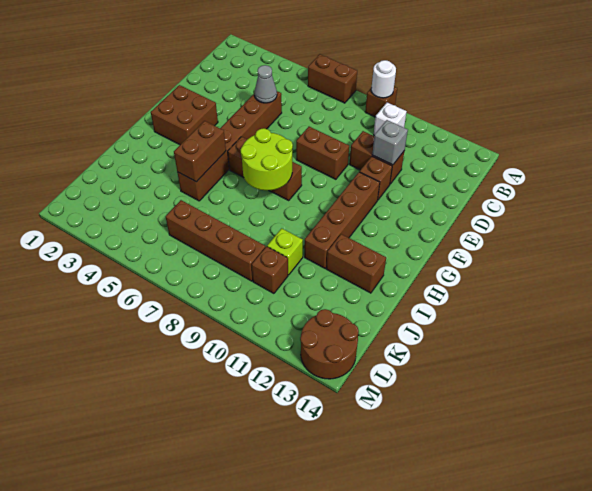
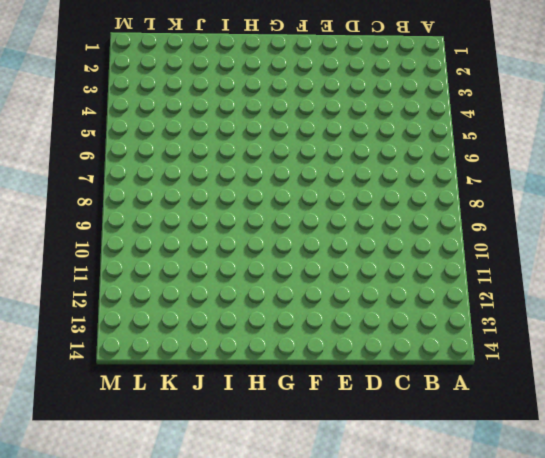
none -> brown 1x2 brick [308,54,357,103]
none -> brown 1x1 brick [365,87,397,117]
none -> white 1x1 brick [374,103,407,136]

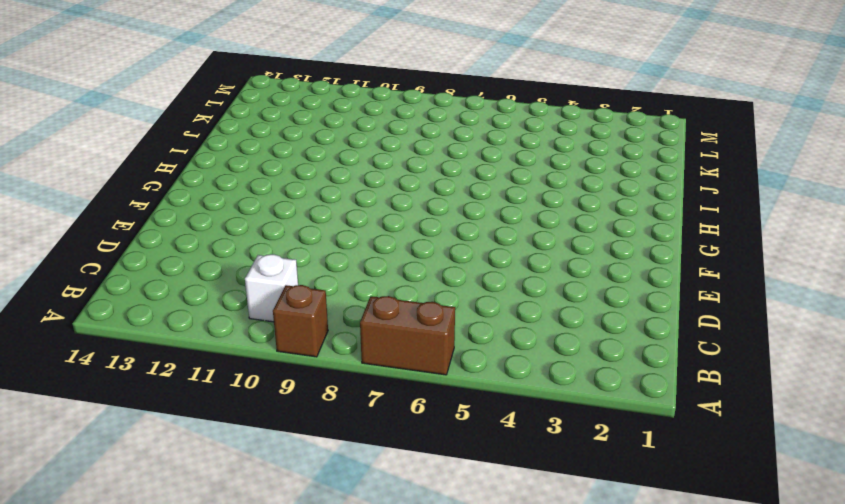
none -> brown 1x6 brick [177,91,282,201]
none -> brown 1x2 brick [349,131,404,184]
none -> brown 1x2 brick [296,127,349,179]

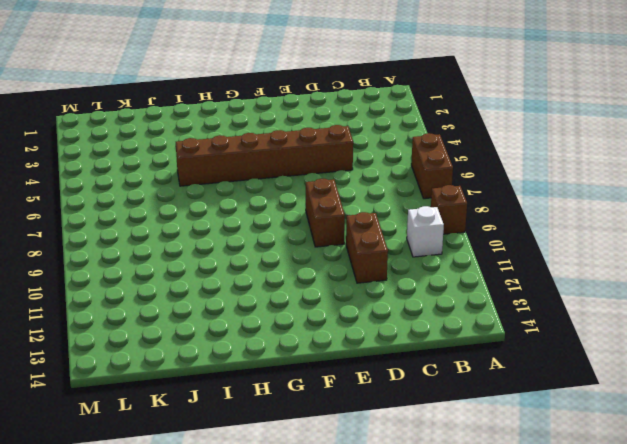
none -> brown 1x1 brick [360,156,392,200]
none -> brown 2x2 brick [151,85,218,145]
none -> brown 1x4 brick [304,172,380,268]

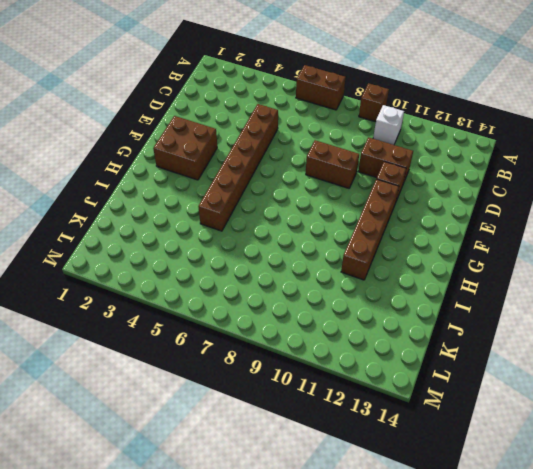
none -> brown 1x3 brick [228,137,302,200]
none -> brown 1x2 brick [326,234,386,293]
none -> lime 1x1 brick [267,228,303,275]

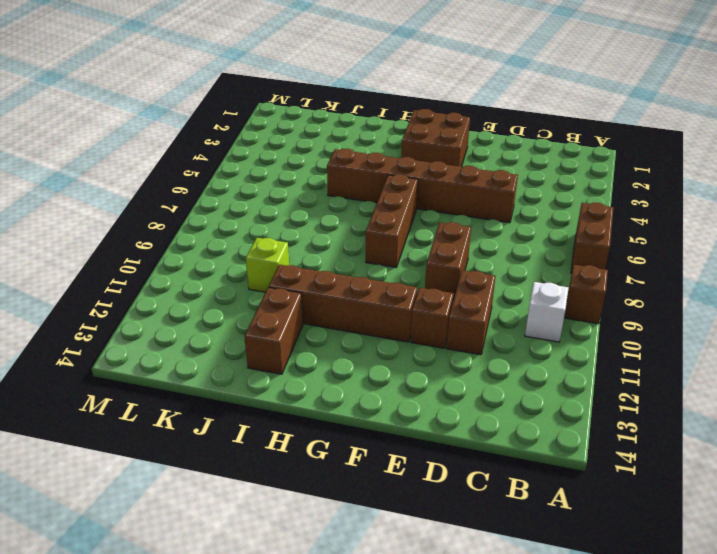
none -> brown 1x4 brick [166,200,265,281]
none -> brown 1x1 brick [252,246,288,293]
none -> brown 2x2 round brick [300,309,359,379]

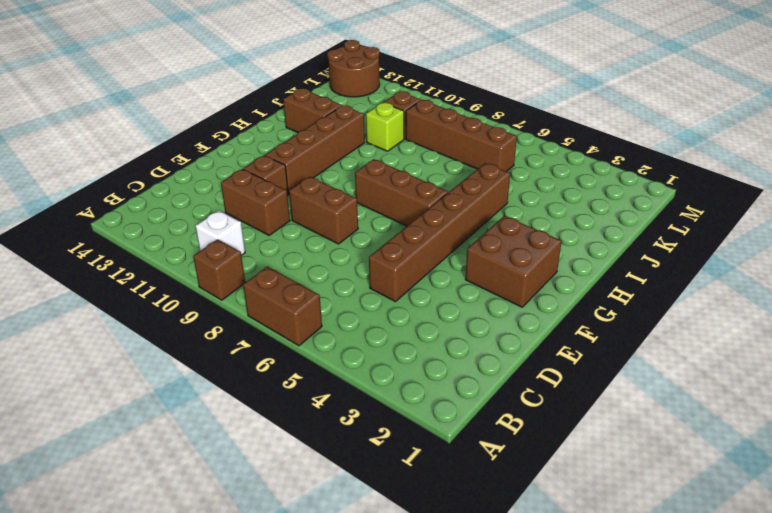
none -> white 1x1 round brick [371,60,396,98]
none -> grey 1x1 cone [254,65,277,103]
none -> grey 1x1 brick [372,120,408,165]

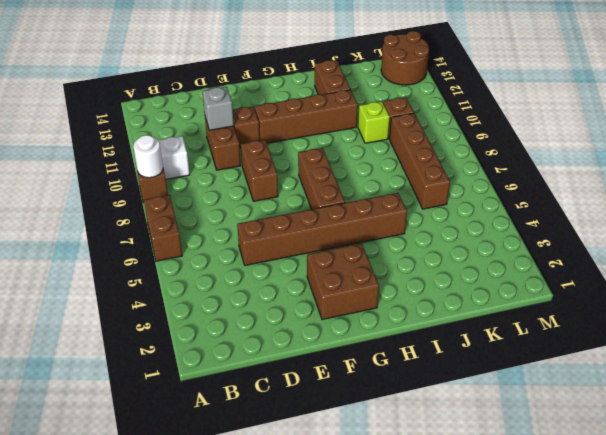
none -> grey 1x1 cone [254,65,277,103]
none -> lime 2x2 round brick [241,128,293,190]
none -> brown 1x2 brick [174,121,226,182]

